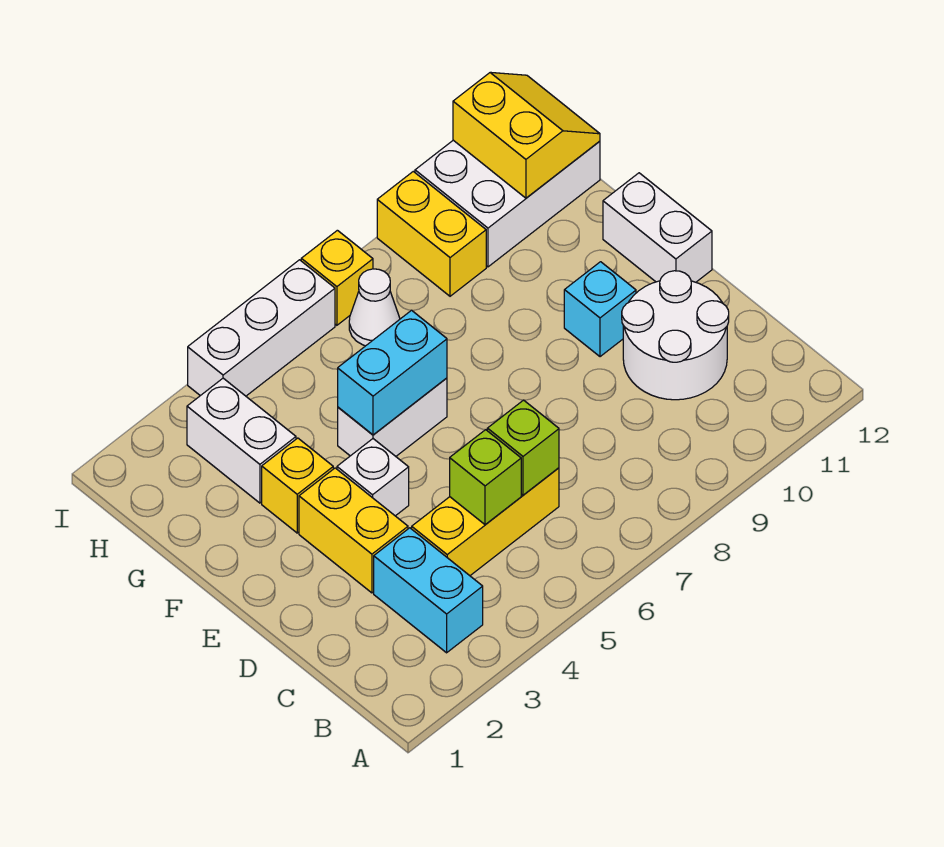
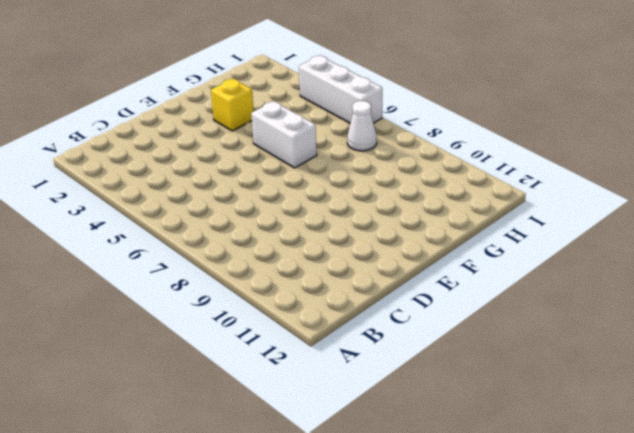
none -> cyan 1x2 brick [374,528,483,653]
none -> yellow 1x3 brick [412,468,559,576]
none -> white 2x2 round brick [622,271,729,400]

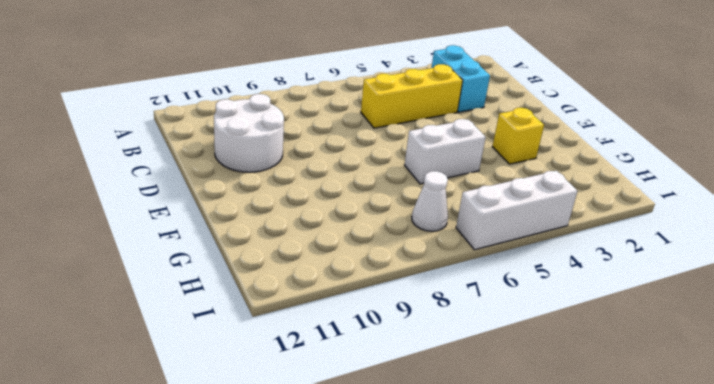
none -> yellow 1x2 brick [299,468,408,593]
none -> white 1x1 brick [337,439,409,516]
none -> cyan 1x1 brick [564,262,636,357]

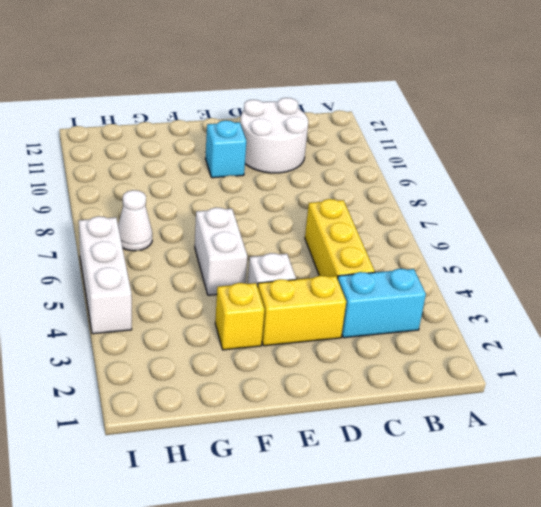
none -> white 1x2 brick [603,173,712,282]
none -> white 1x2 brick [187,378,296,503]
none -> yellow 1x2 brick [377,171,486,296]

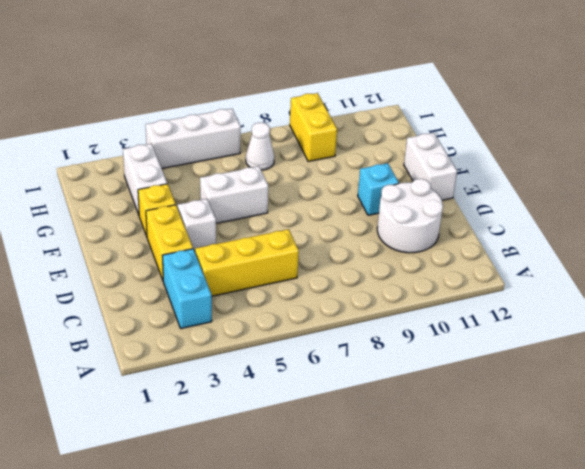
none -> white 2x3 brick [415,140,600,267]
none -> yellow 1x1 brick [301,230,373,325]
none -> lime 1x1 brick [450,430,521,525]

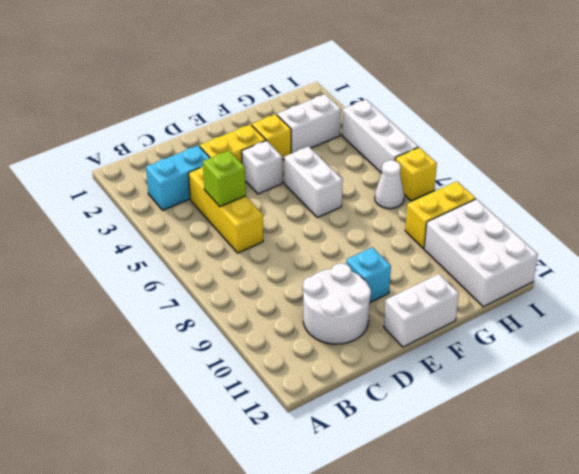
none -> lime 1x1 brick [487,400,559,495]
none -> cyan 1x2 brick [338,310,447,435]
none -> yellow 2x2 slope [453,72,600,198]

